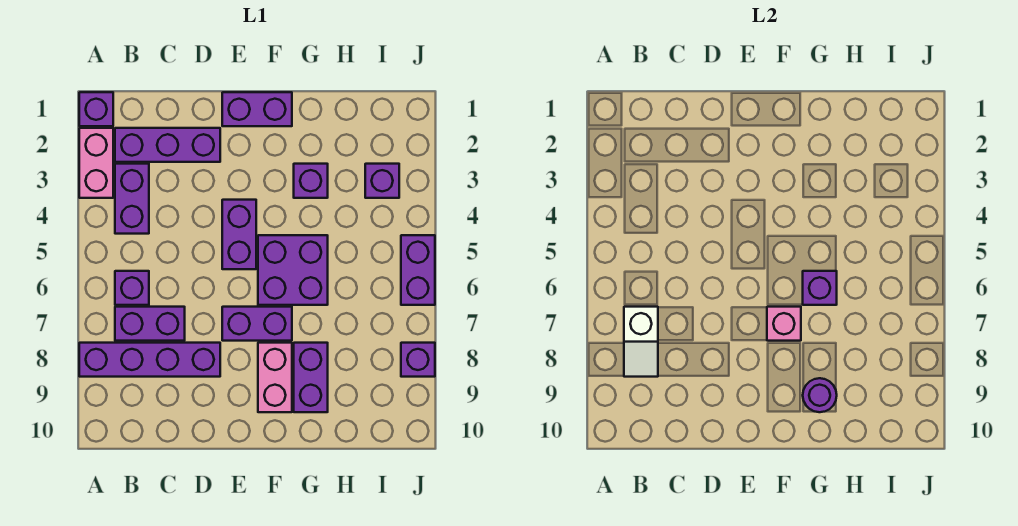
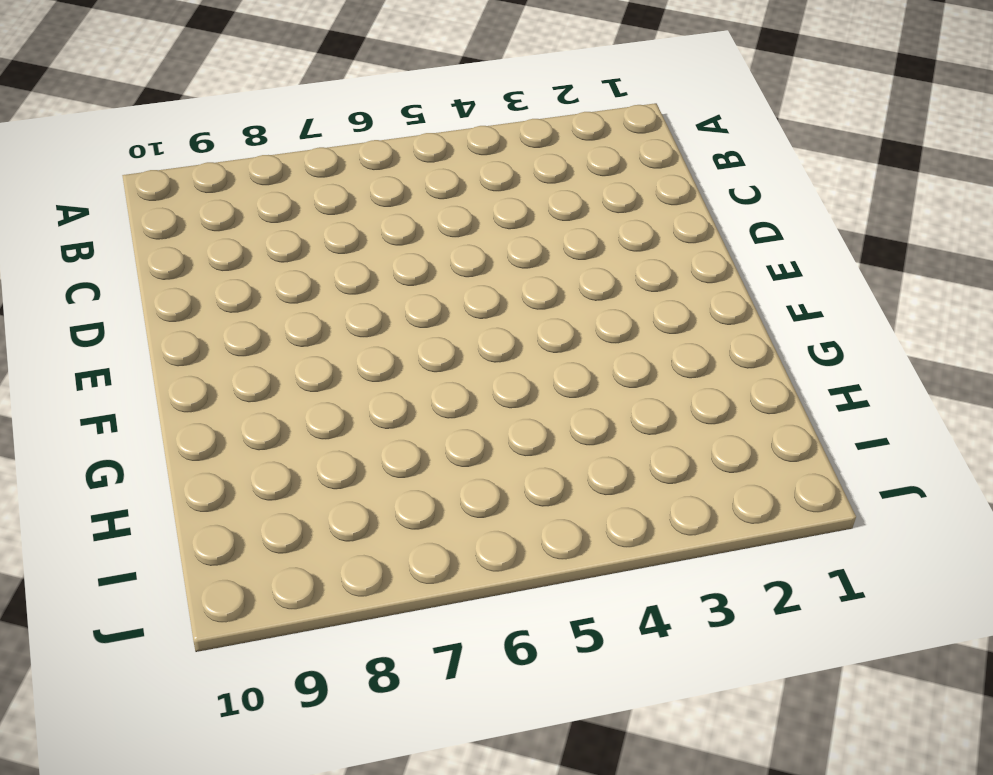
none -> purple 1x1 brick [79,92,113,126]
none -> pink 1x2 brick [79,128,113,198]
none -> purple 1x4 brick [79,343,220,377]

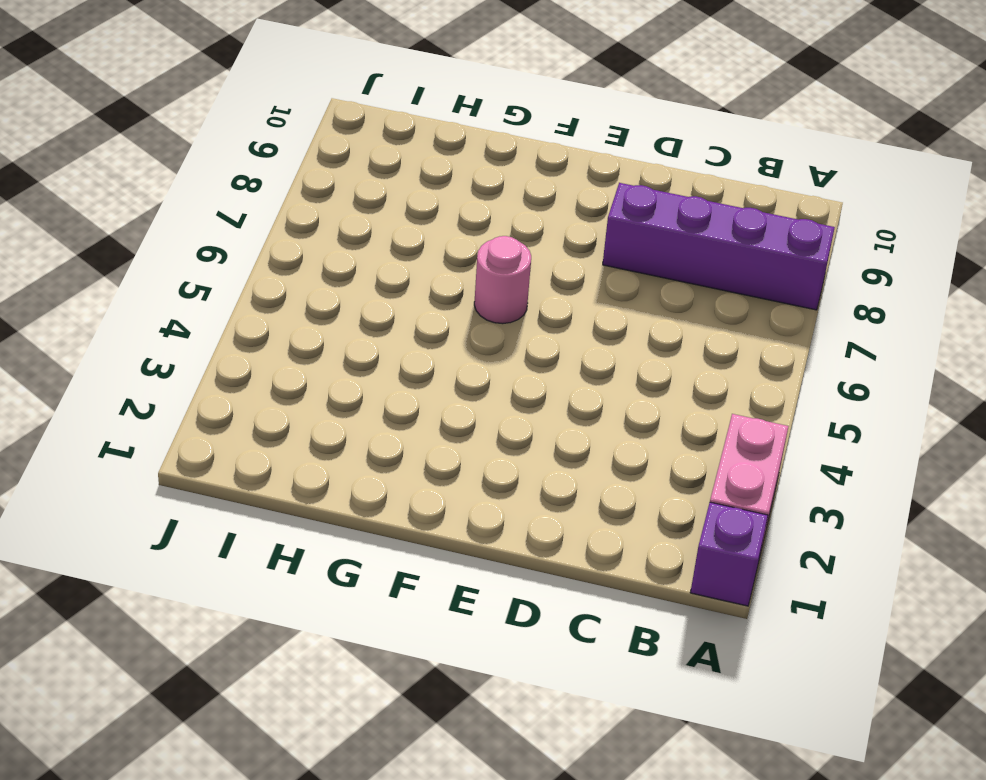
pink 1x1 round brick [474,236,531,324] -> purple 2x2 brick [258,235,328,305]
none -> purple 1x3 brick [115,128,220,162]
none -> purple 1x2 brick [115,164,149,234]
none -> purple 1x1 brick [115,271,149,305]

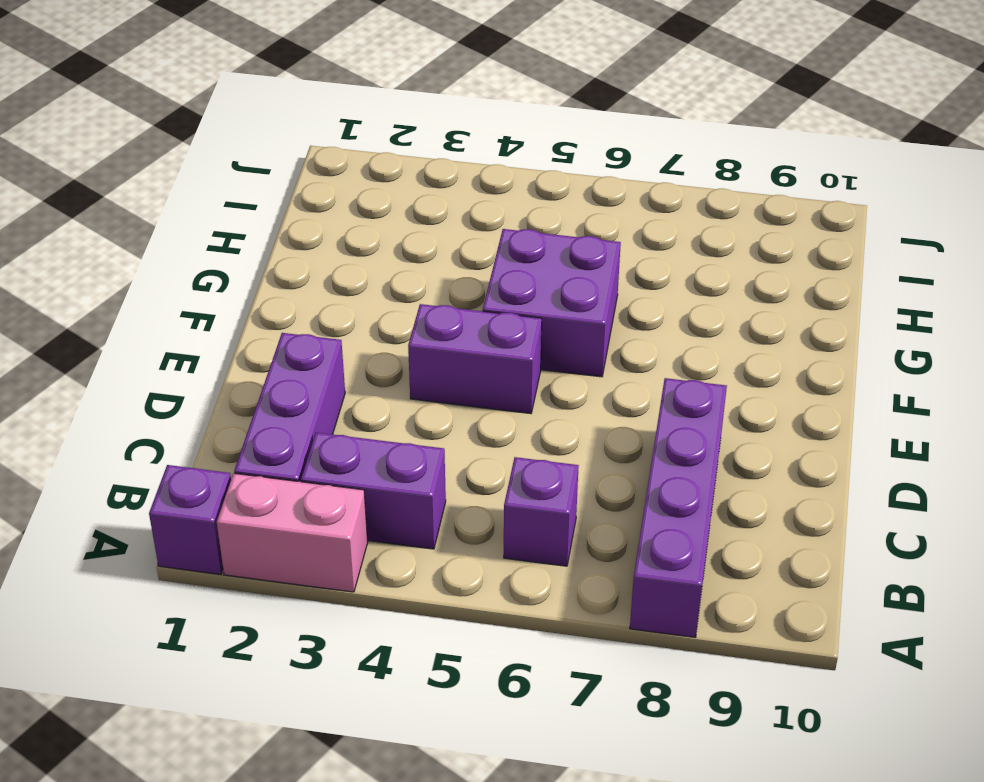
none -> purple 1x2 brick [115,307,185,341]
none -> purple 1x2 brick [222,92,292,126]
none -> purple 1x2 brick [222,307,292,341]

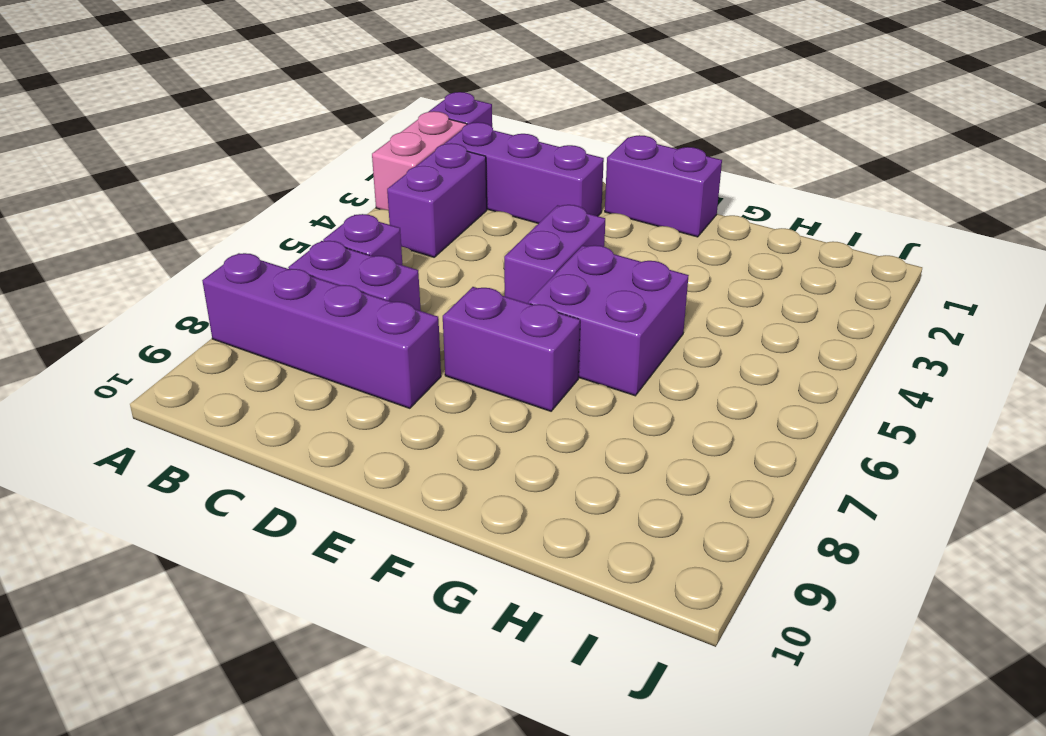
none -> pink 1x2 brick [258,343,292,412]
none -> purple 1x1 brick [294,164,328,198]
none -> purple 1x2 brick [294,343,328,412]

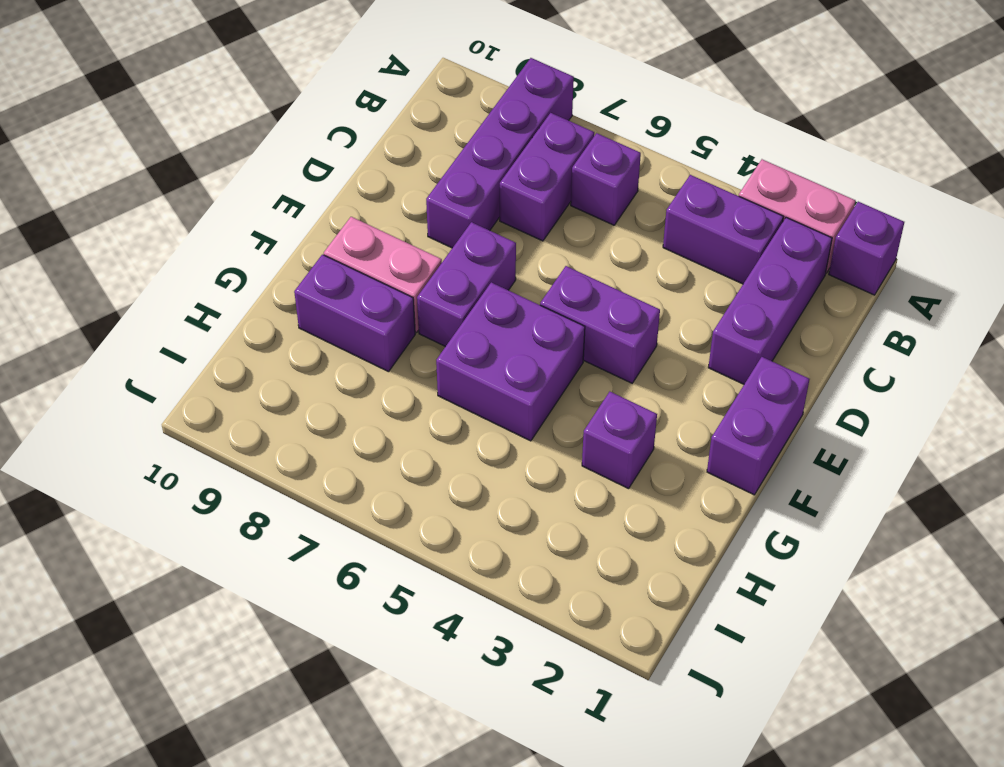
none -> purple 1x1 brick [365,164,399,198]
none -> purple 1x2 brick [401,235,435,305]
none -> purple 1x1 brick [401,343,435,377]

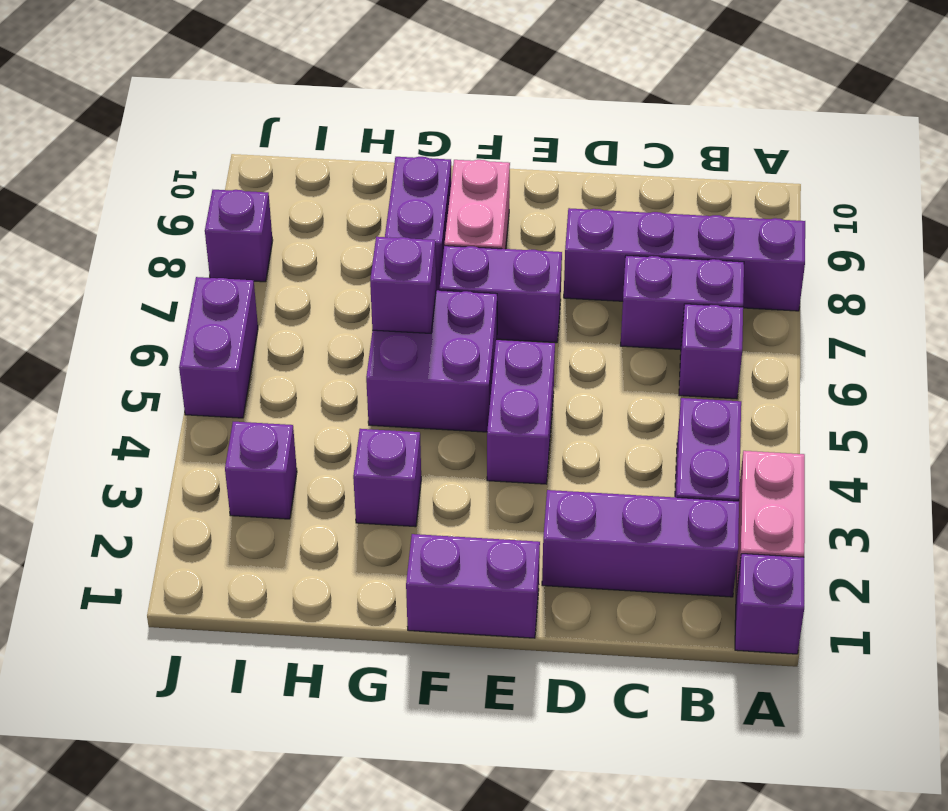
none -> white 1x2 slope [624,307,658,377]
none -> pink 1x1 brick [767,307,801,341]
none -> purple 1x1 round brick [803,378,837,412]

